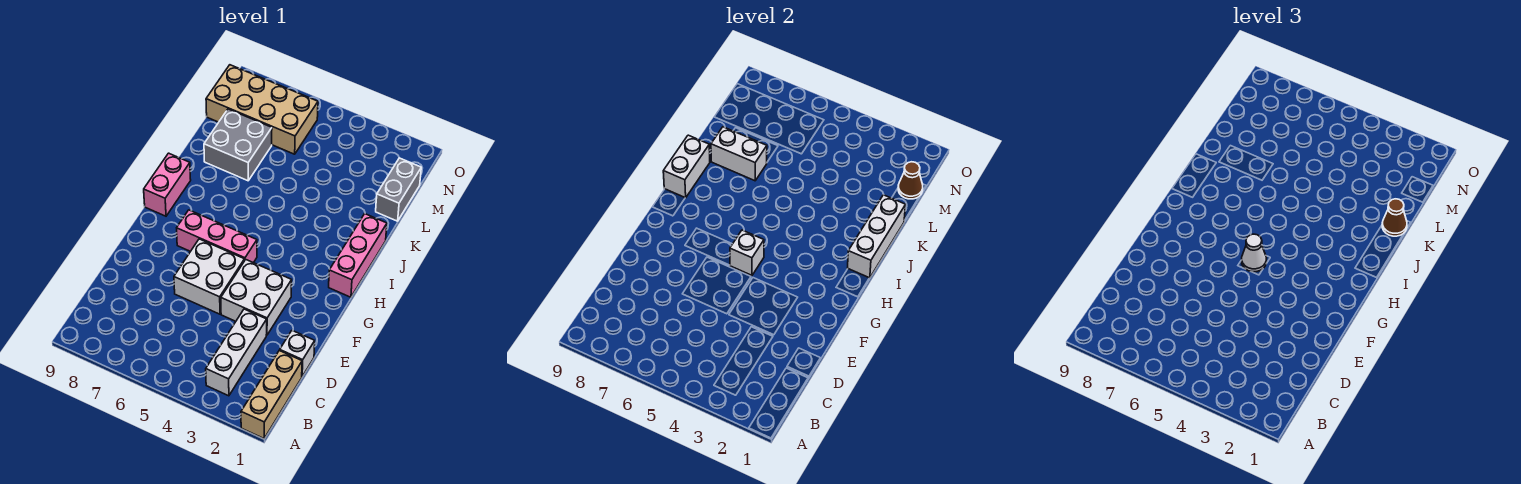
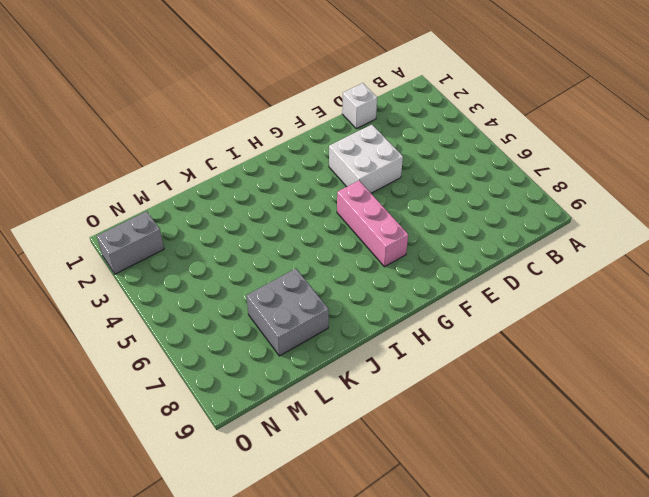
grey 1x2 brick [97,211,164,274] -> grey 1x2 brick moved to [376,158,421,221]
none -> tan 1x3 brick [241,350,302,438]
none -> white 1x3 brick [206,309,267,396]
none -> white 2x2 brick [174,239,244,314]

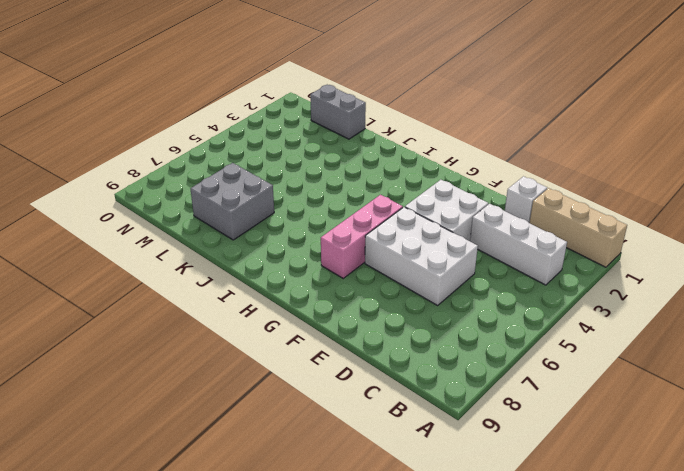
white 2x3 brick [365,207,478,305] -> white 2x2 brick [174,239,244,314]
none -> pink 1x3 brick [329,214,387,297]
none -> pink 1x2 brick [144,153,191,216]
none -> tan 2x4 brick [206,65,318,154]

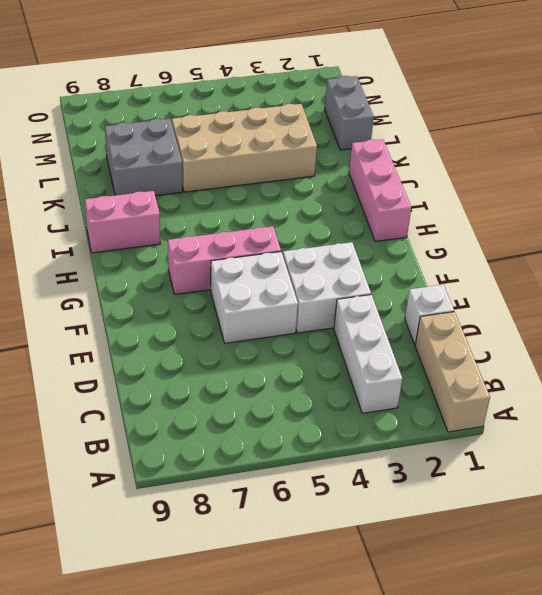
pink 1x2 brick [85,191,160,253] -> pink 1x2 brick turned to [144,153,191,216]
tan 2x4 brick [172,104,317,192] -> tan 2x4 brick moved to [206,65,318,154]
none -> white 1x1 brick [730,230,764,275]
none -> white 1x3 brick [848,195,905,278]
none -> white 1x2 brick [663,135,710,198]

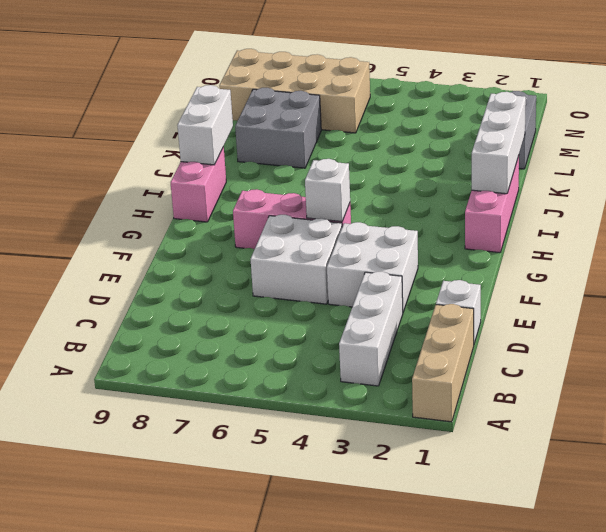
none -> white 1x2 brick [711,127,767,181]
none -> brown 1x1 cone [898,162,923,199]
none -> white 1x1 cone [1242,234,1266,272]

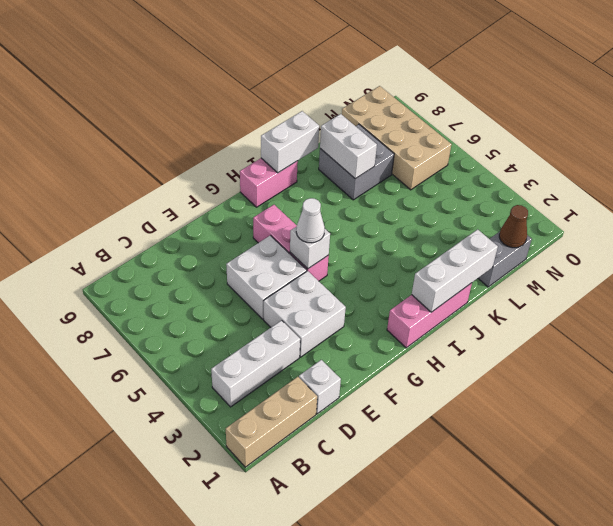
none -> brown 1x1 cone [1382,199,1407,236]

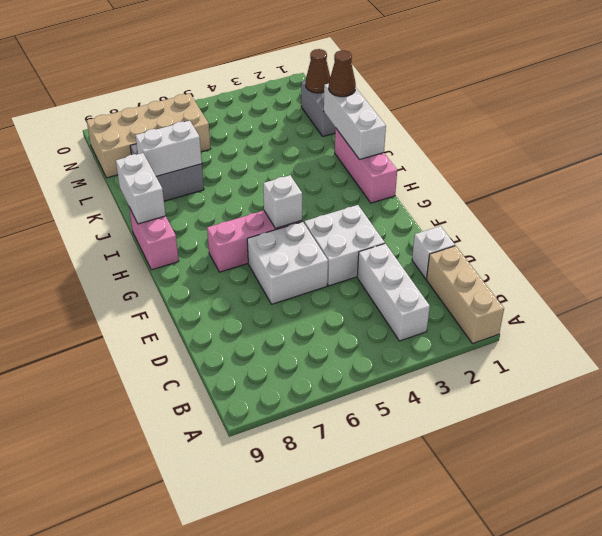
none -> white 1x1 cone [1242,234,1266,272]

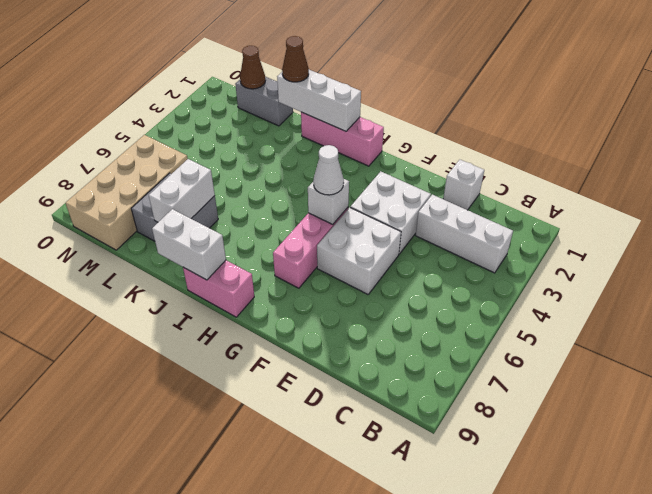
none -> tan 1x3 brick [241,350,302,438]

